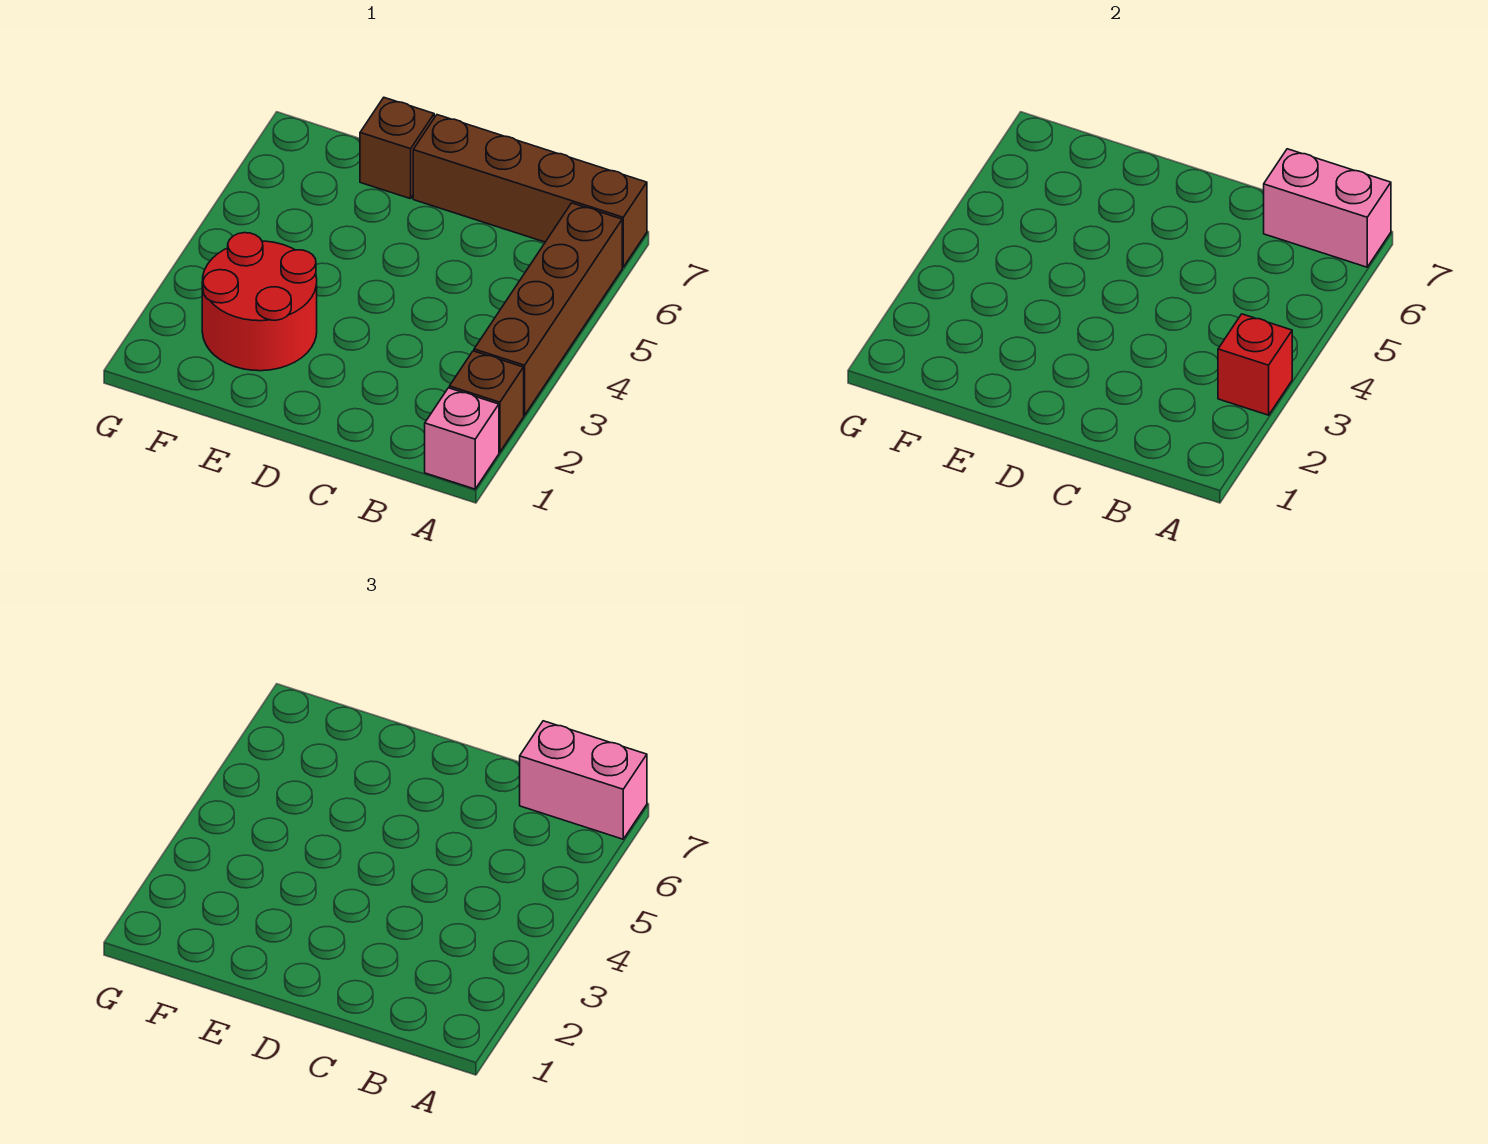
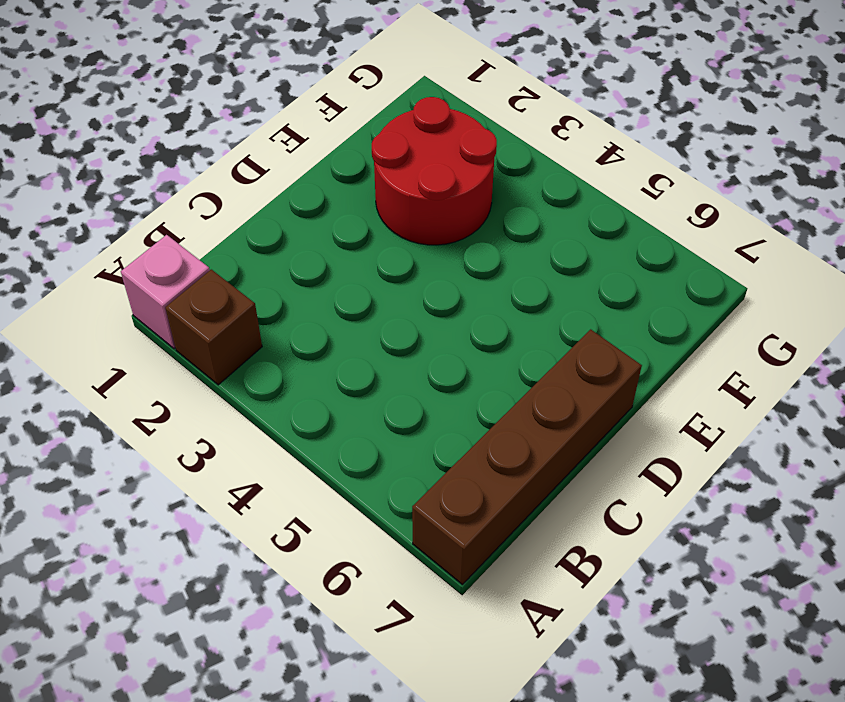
none -> brown 1x4 brick [474,203,622,415]
none -> brown 1x1 brick [360,98,434,199]

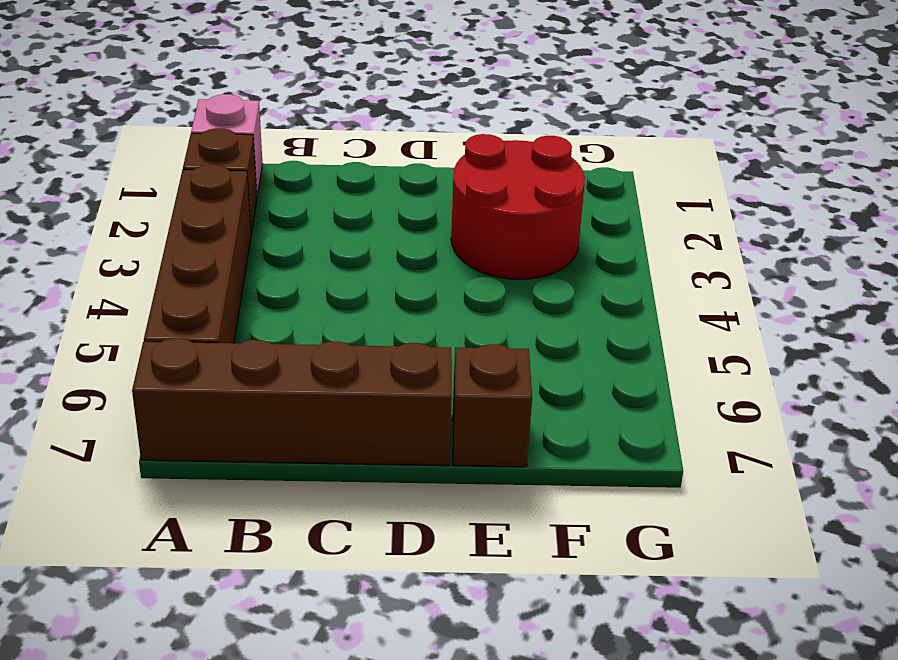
none -> red 1x1 brick [1218,314,1292,415]
none -> pink 1x2 brick [1264,149,1391,267]

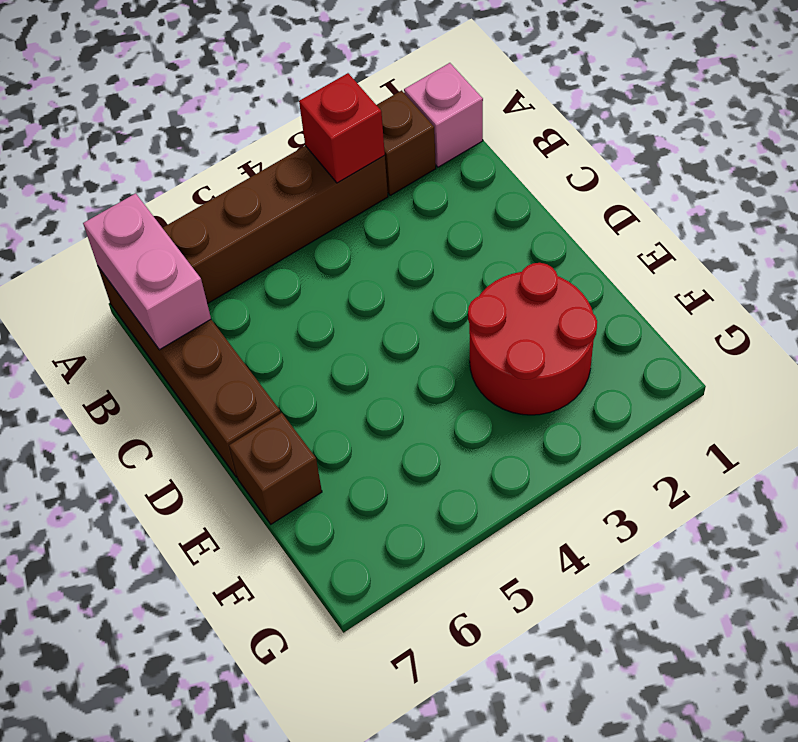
none -> pink 1x2 brick [520,721,647,839]

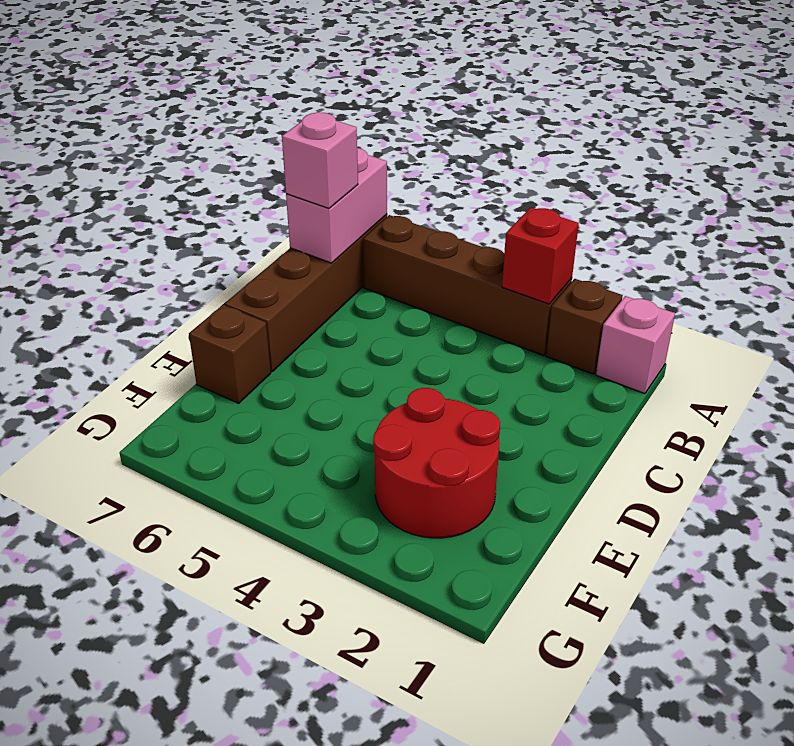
pink 1x1 brick [282,112,358,208] -> pink 1x2 brick [520,721,647,839]

